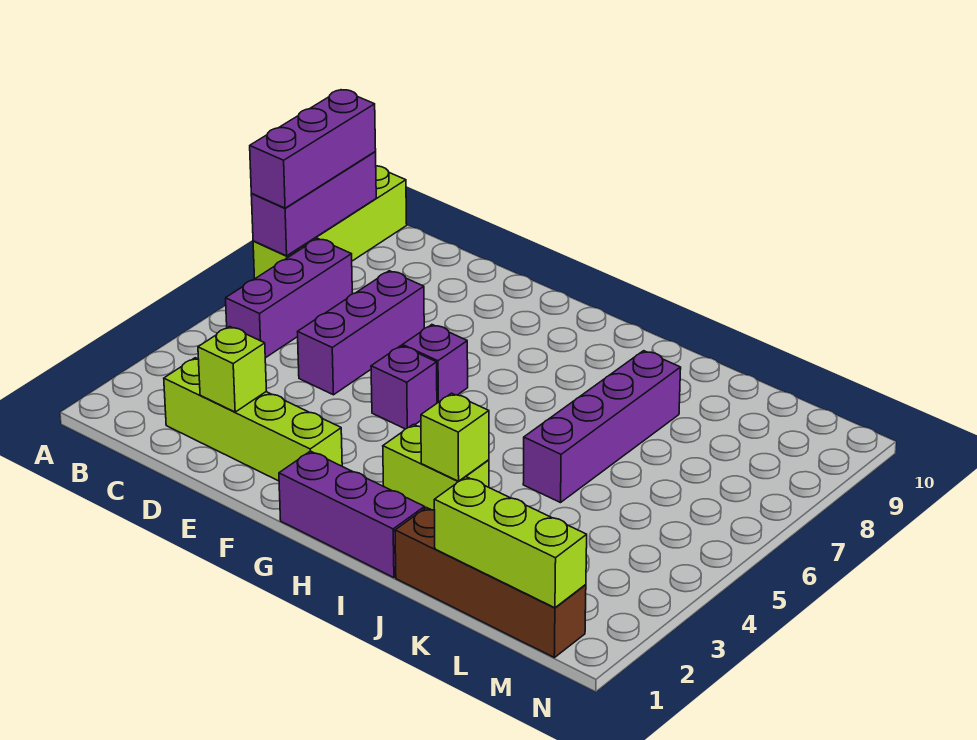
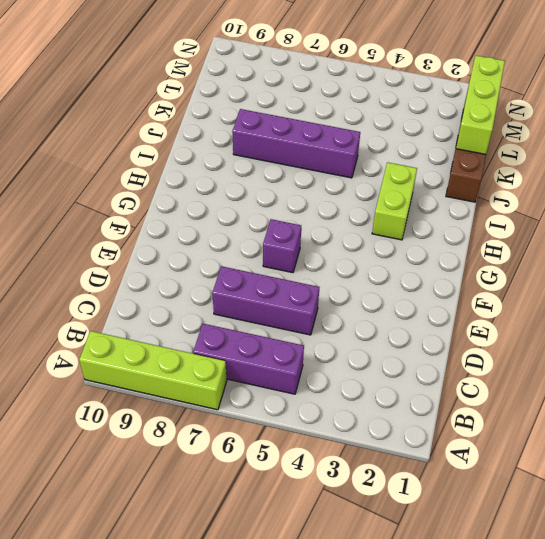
none -> lime 1x4 brick [164,358,342,481]
none -> purple 1x1 brick [371,346,437,429]
none -> purple 1x3 brick [279,451,425,578]

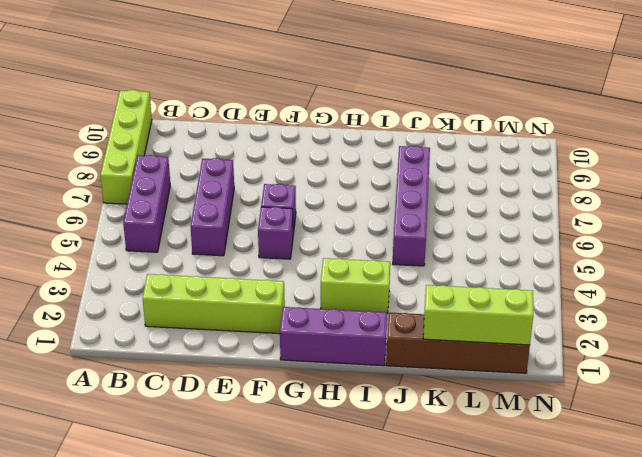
none -> purple 1x3 brick [251,152,376,256]
none -> lime 1x1 brick [198,326,266,412]
none -> lime 1x1 brick [421,393,489,481]

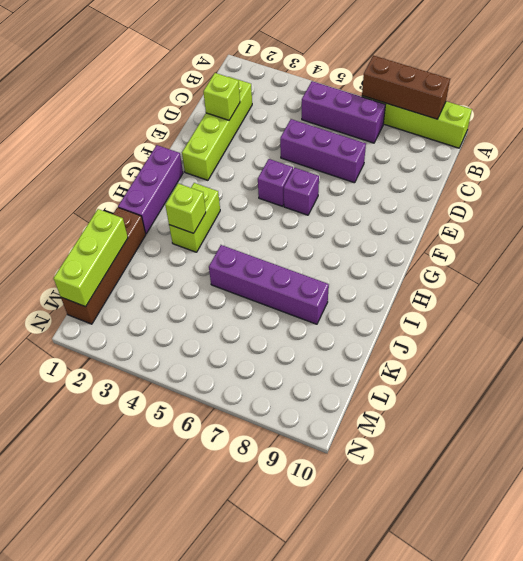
brown 1x3 brick [362,56,450,119] -> purple 1x3 brick [251,152,376,256]
none -> purple 1x3 brick [250,90,376,208]

